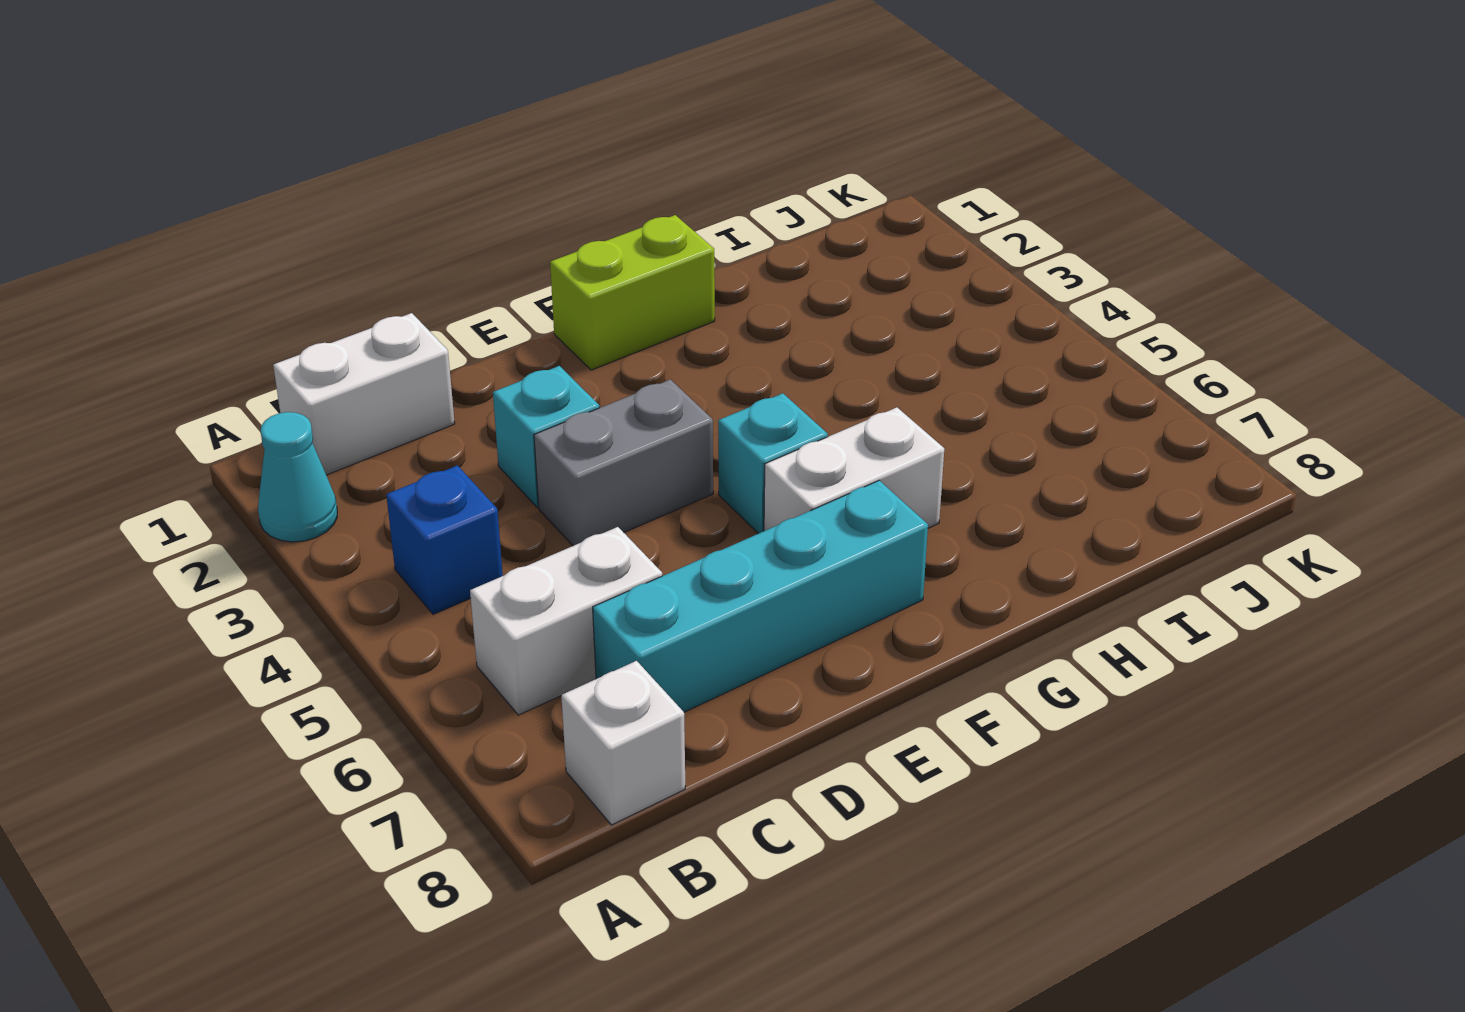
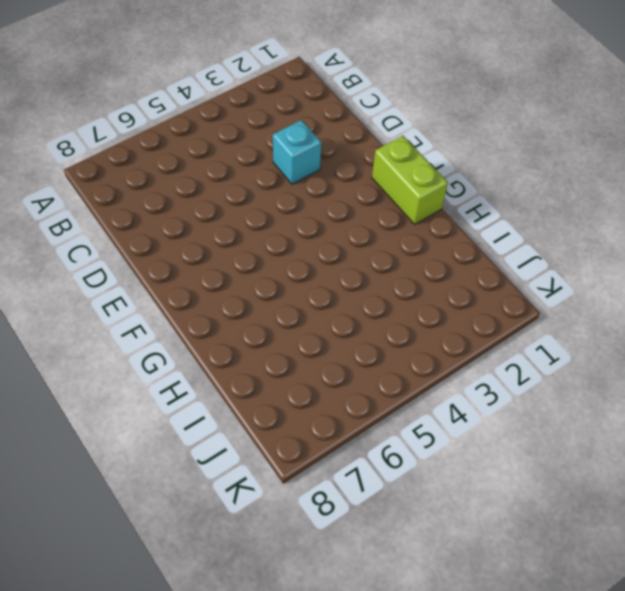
none -> cyan 1x1 cone [258,412,337,542]
none -> white 1x2 brick [273,313,455,475]

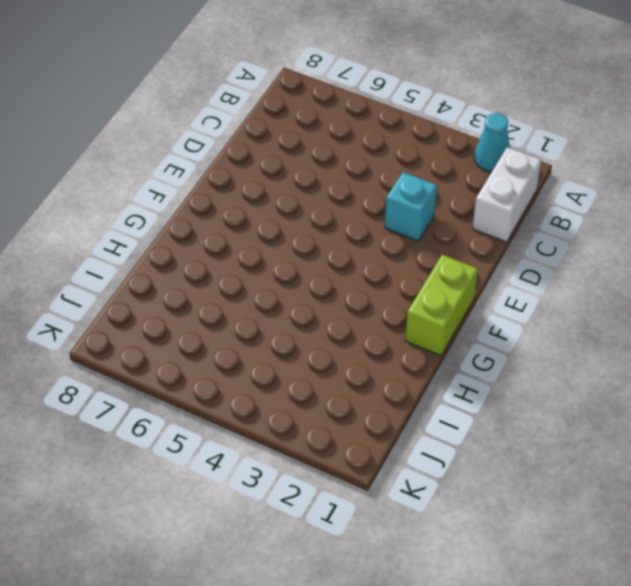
none -> blue 1x1 brick [386,465,503,614]
none -> white 1x2 brick [470,527,662,715]

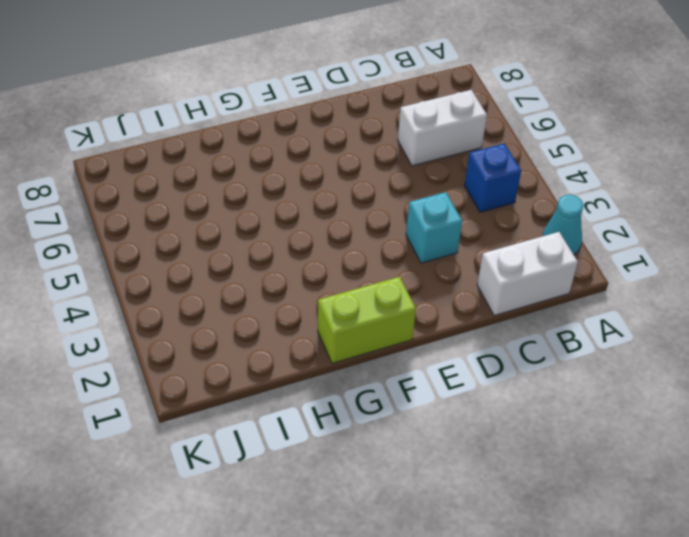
none -> white 1x1 brick [561,661,685,825]
none -> cyan 1x4 brick [593,480,928,712]

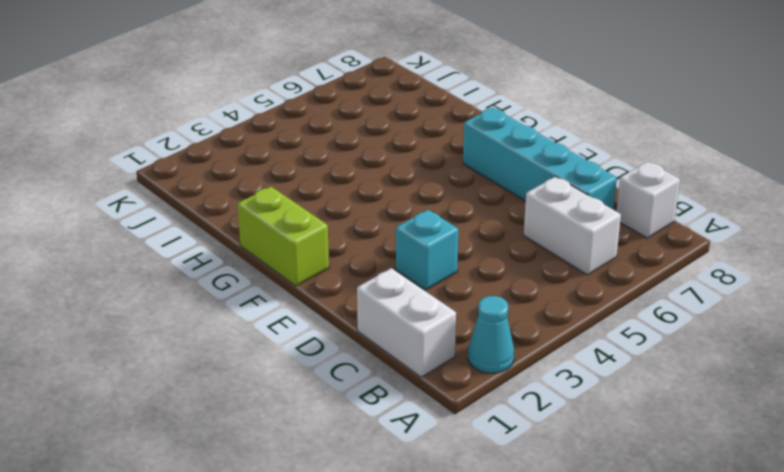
none -> blue 1x1 brick [386,465,503,614]
none -> grey 1x2 brick [534,379,713,546]

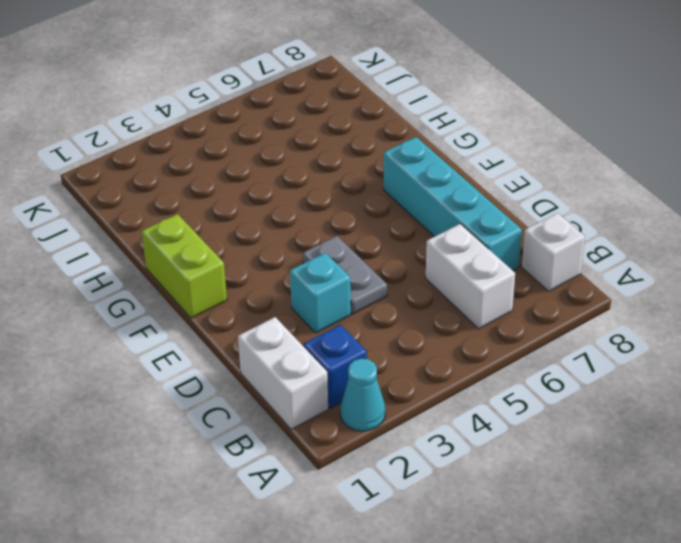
blue 1x1 brick [304,325,367,408] -> blue 1x1 brick moved to [386,465,503,614]
grey 1x2 plate [303,236,387,314] -> grey 1x2 brick [534,379,713,546]
none -> cyan 1x1 brick [718,393,828,534]
none -> white 1x2 brick [764,407,944,531]

